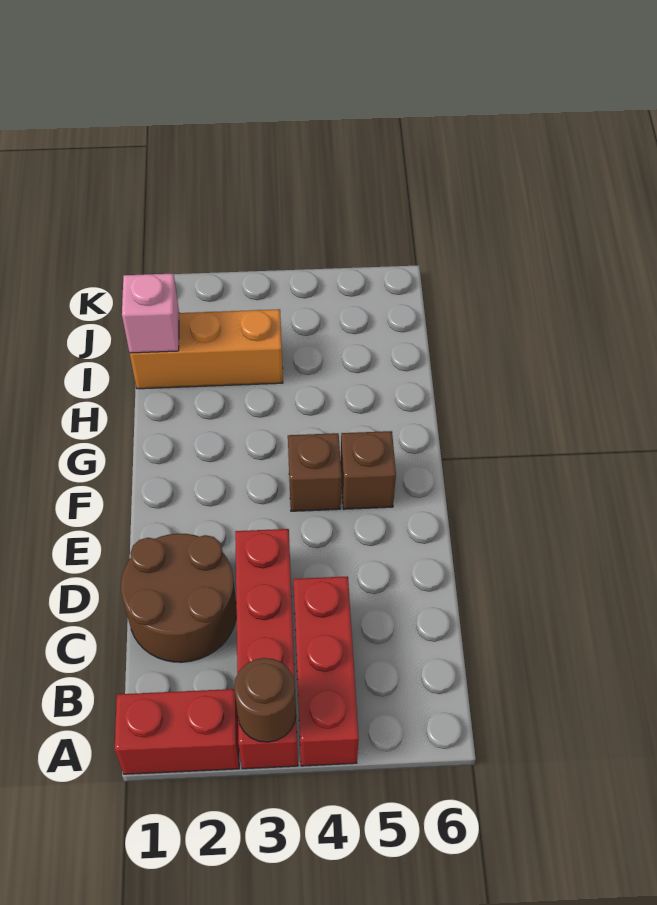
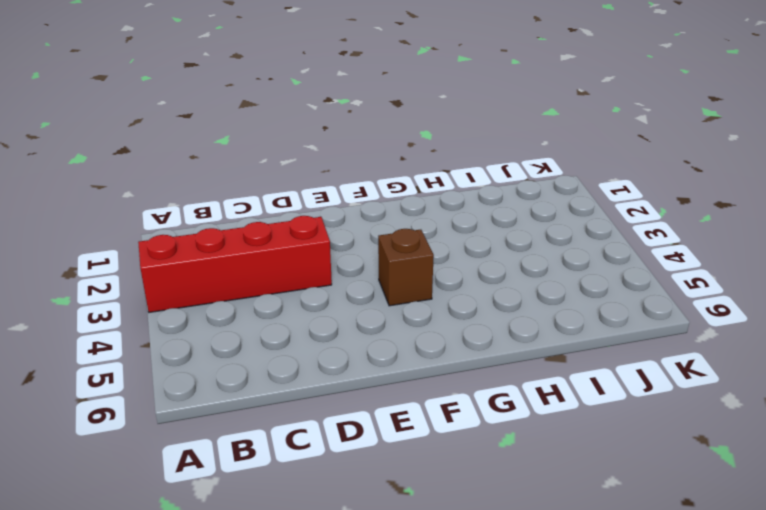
none -> red 1x2 brick [115,689,239,774]
none -> red 1x3 brick [294,576,359,766]

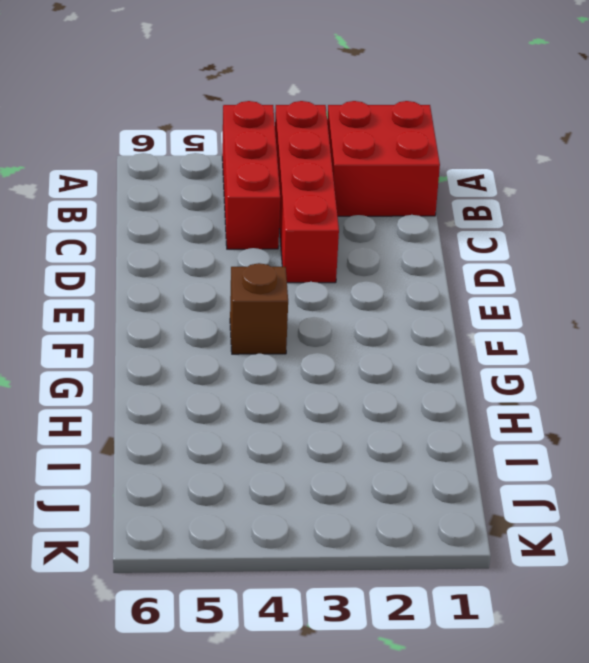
red 2x2 brick [327,101,440,216] -> red 1x2 brick [115,689,239,774]
none -> brown 2x2 round brick [121,533,237,662]
none -> brown 1x1 brick [341,431,396,509]

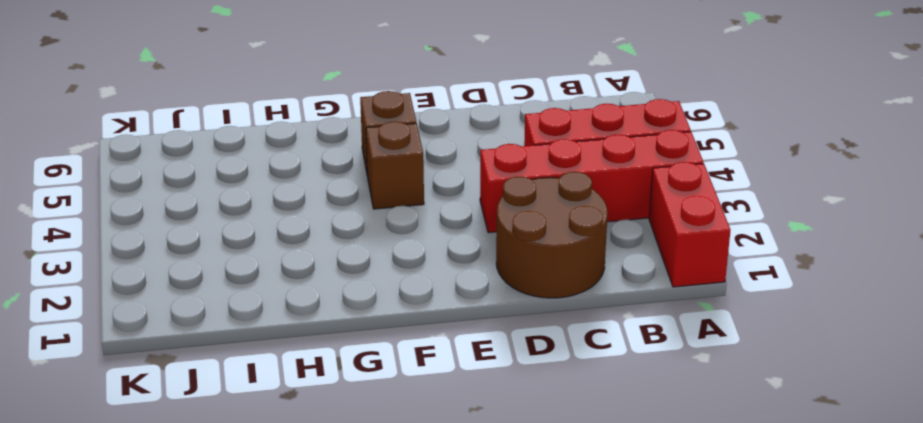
none -> orange 1x3 brick [130,309,283,389]
none -> brown 1x1 round brick [234,658,296,742]

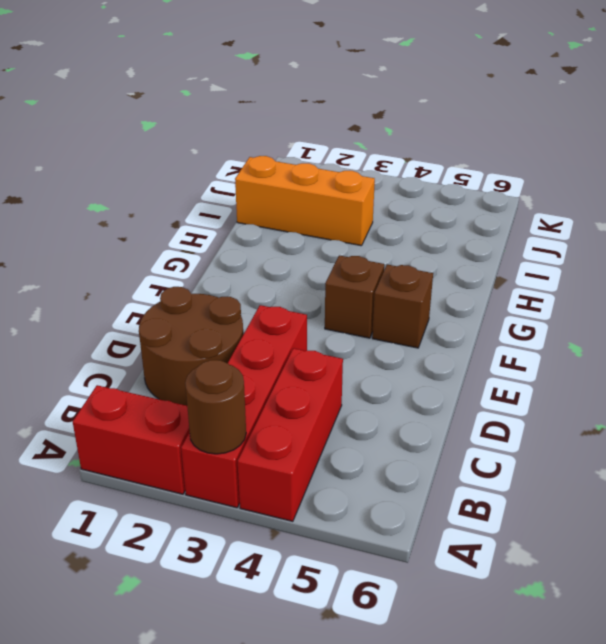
none -> pink 1x1 brick [122,274,179,353]

